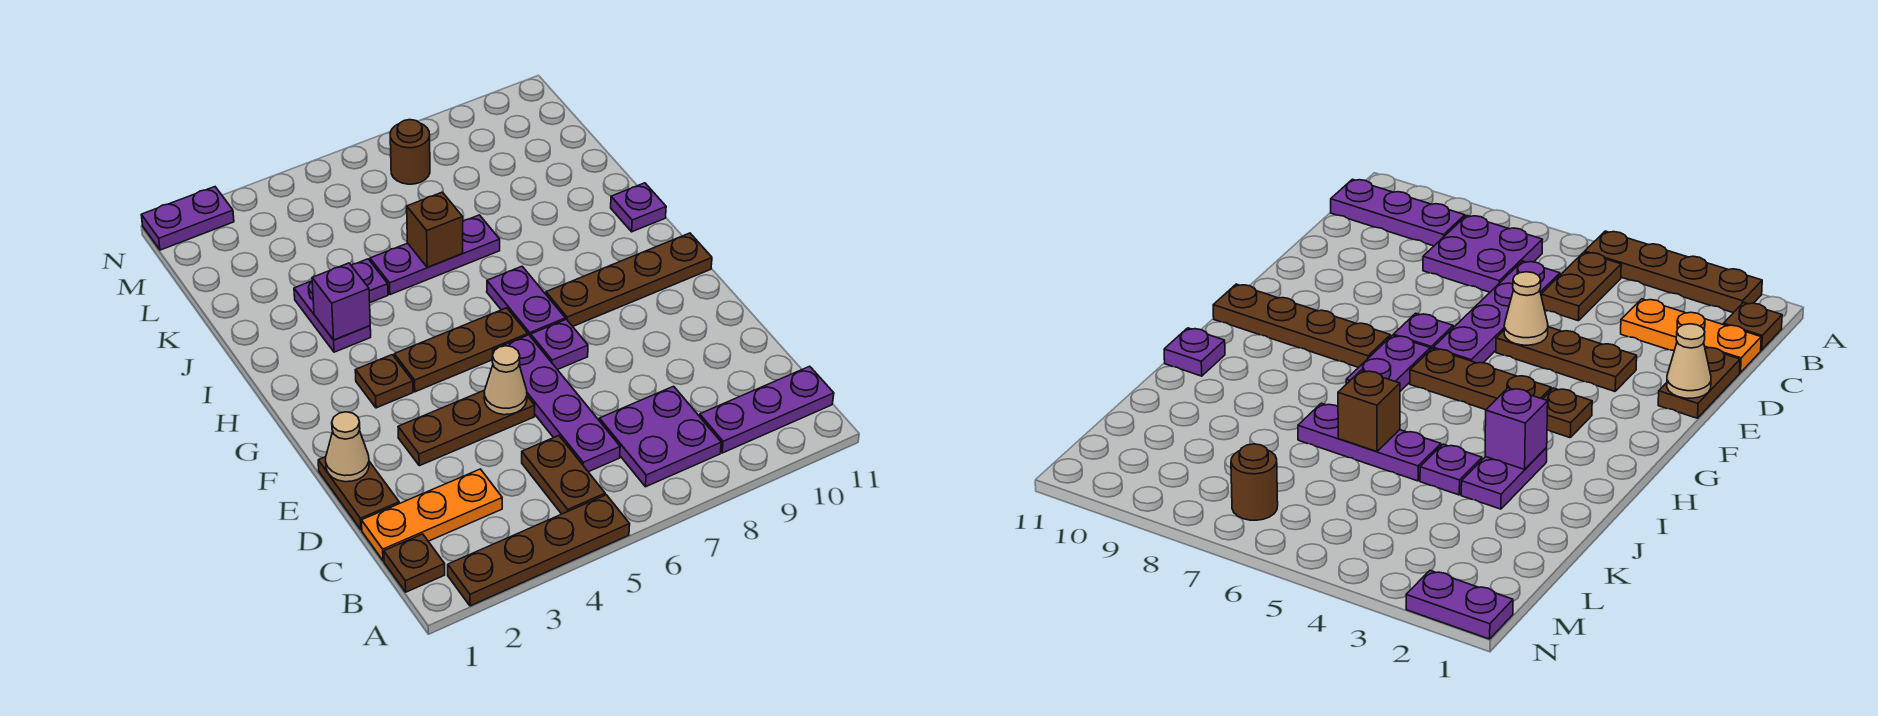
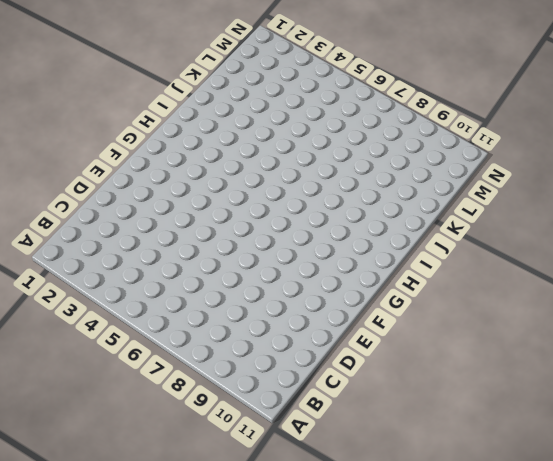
none -> brown 1x4 plate [448,495,630,606]
none -> brown 1x1 plate [384,534,445,592]
none -> brown 1x2 plate [522,436,605,514]

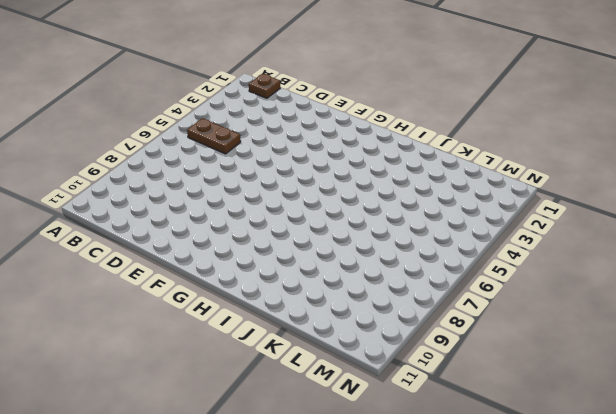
none -> brown 1x4 plate [448,495,630,606]
none -> purple 2x2 plate [599,386,721,487]
none -> purple 1x3 plate [700,366,834,453]

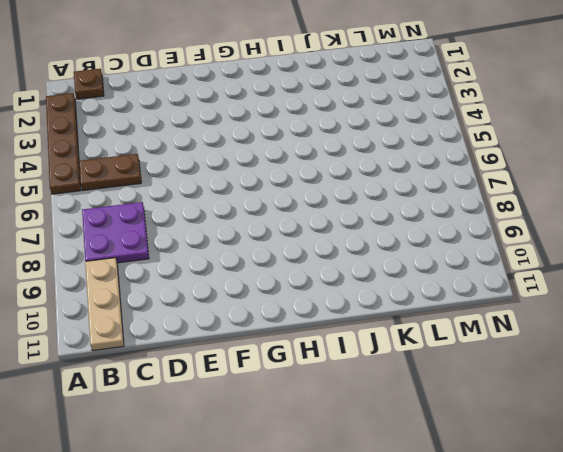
tan 1x3 plate [85,258,124,351] -> purple 1x3 plate [700,366,834,453]
none -> orange 1x3 plate [362,469,502,561]
none -> purple 1x4 plate [493,335,620,472]
none -> brown 1x2 plate [318,457,399,530]

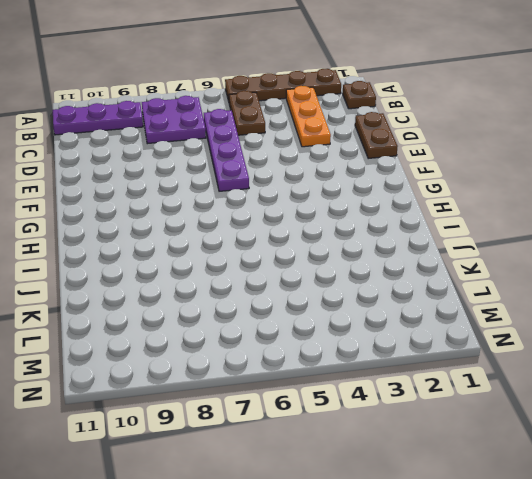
orange 1x3 plate [286,86,331,147] -> orange 1x3 plate turned to [362,469,502,561]
none -> brown 1x3 plate [398,390,535,466]
none -> purple 1x1 plate [531,319,588,370]
none -> brown 1x1 plate [355,355,413,408]

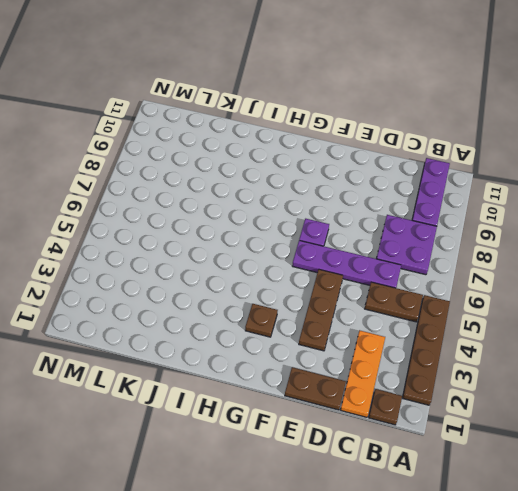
none -> brown 1x3 plate [394,308,528,392]
none -> purple 1x2 plate [487,266,565,337]
none -> brown 1x4 plate [546,233,712,326]

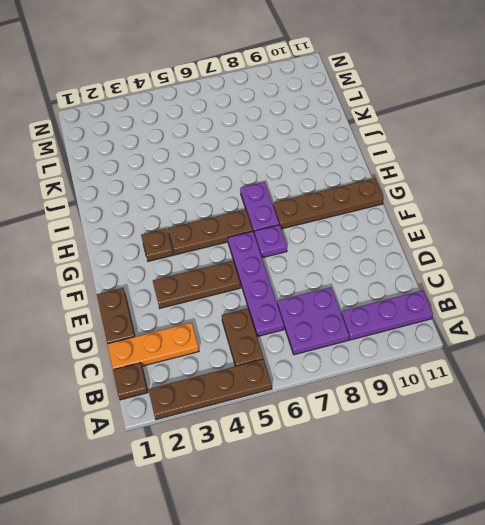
none -> purple 1x2 plate [294,281,371,352]
none -> purple 1x1 plate [611,183,666,232]
none -> purple 1x1 plate [351,259,388,303]

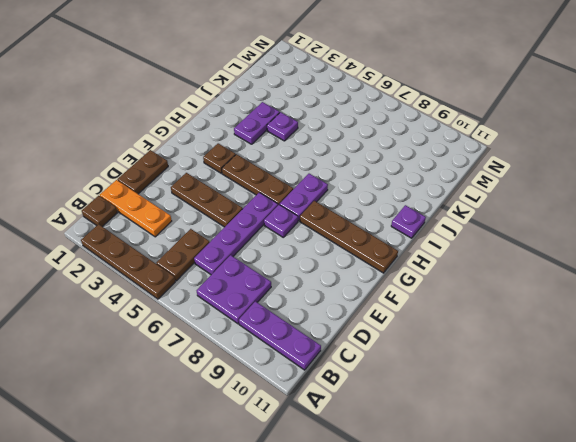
none -> purple 1x3 plate [370,215,500,295]
none -> brown 1x1 round brick [390,120,430,184]
none -> purple 1x2 plate [141,187,234,250]

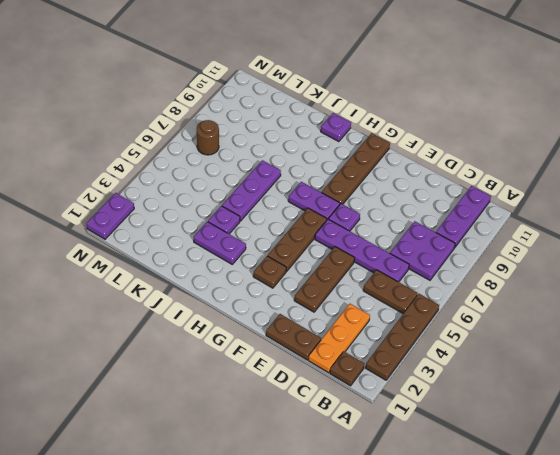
none -> tan 1x1 cone [326,412,369,482]
none -> tan 1x1 cone [484,346,527,415]
none -> purple 1x1 brick [312,263,370,340]

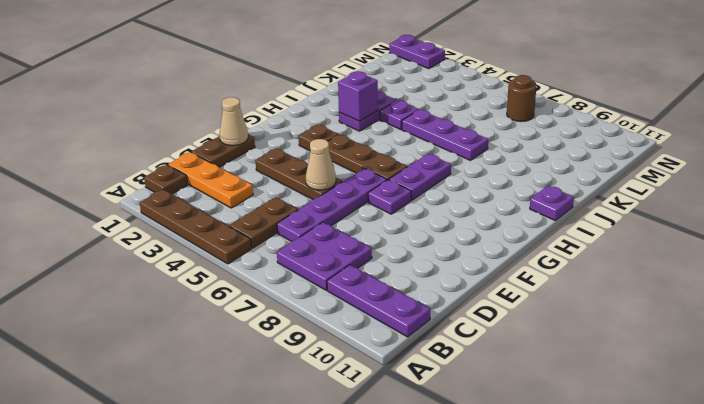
none -> brown 1x4 plate [546,233,712,326]
none -> brown 1x1 brick [407,192,463,267]

